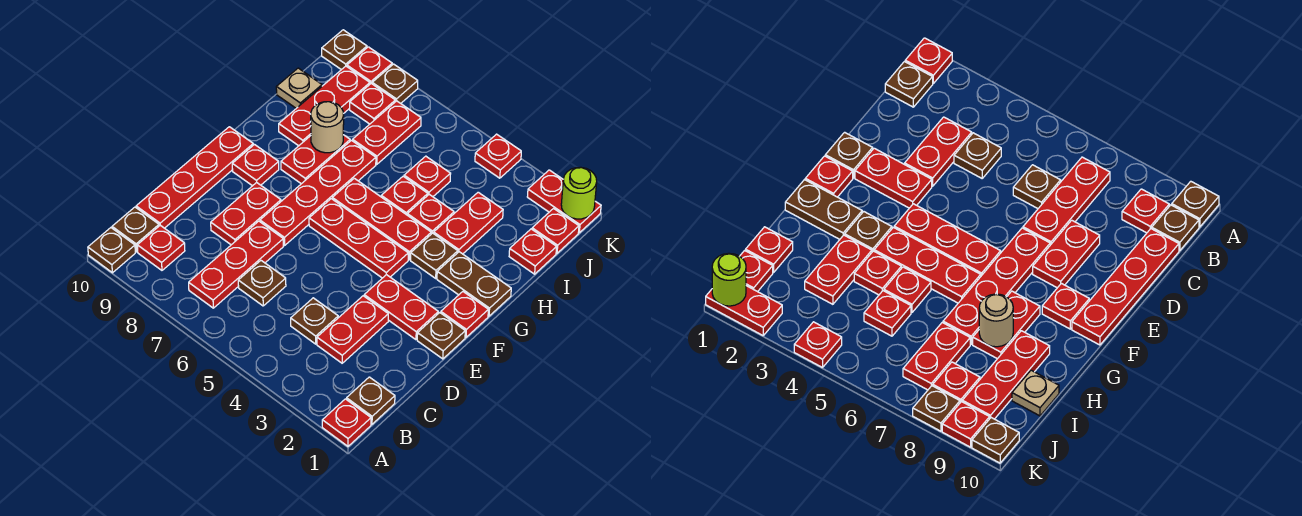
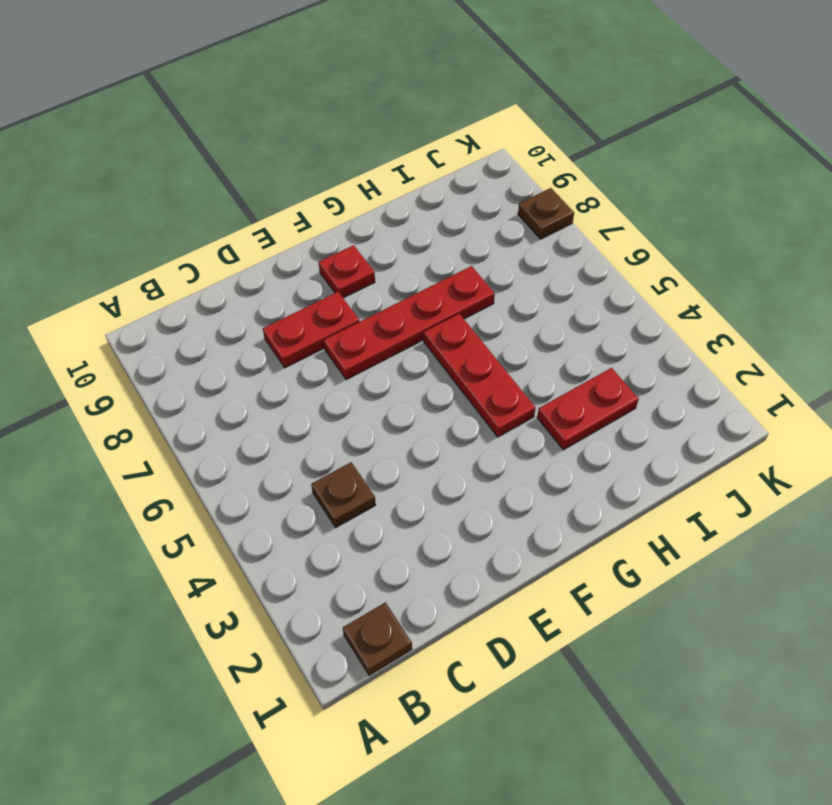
none -> red 1x1 plate [322,399,371,446]
none -> brown 1x1 plate [88,228,135,273]
none -> red 1x3 plate [189,221,283,308]
none -> red 1x1 plate [137,225,185,270]

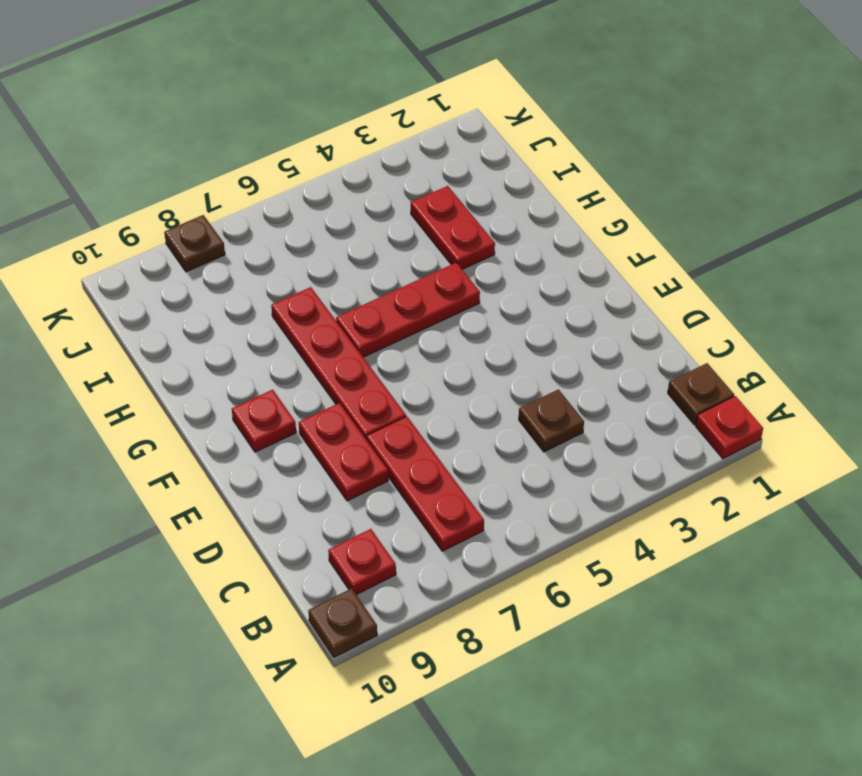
none -> brown 1x1 plate [112,207,159,252]
none -> red 1x2 plate [317,296,388,363]
none -> brown 1x1 plate [238,261,286,306]
none -> red 1x4 plate [136,127,253,228]

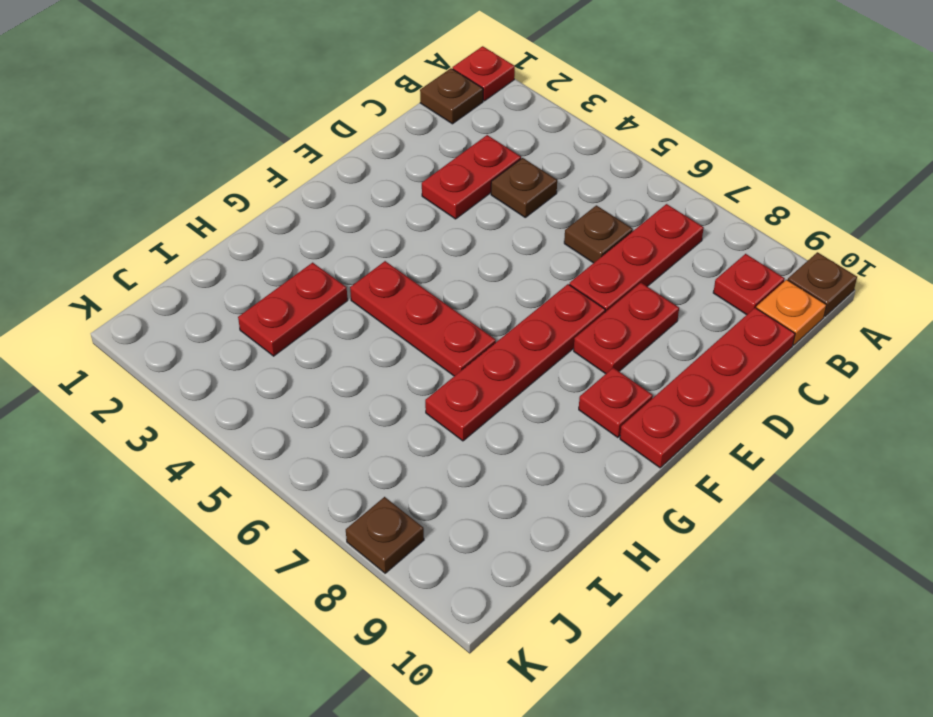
orange 1x1 plate [756,280,827,345] -> brown 1x1 plate [112,207,159,252]
none -> brown 1x1 plate [417,313,465,359]
none -> red 1x2 plate [364,275,438,340]
none -> red 1x1 plate [441,292,488,337]
none -> red 1x3 plate [309,199,408,278]

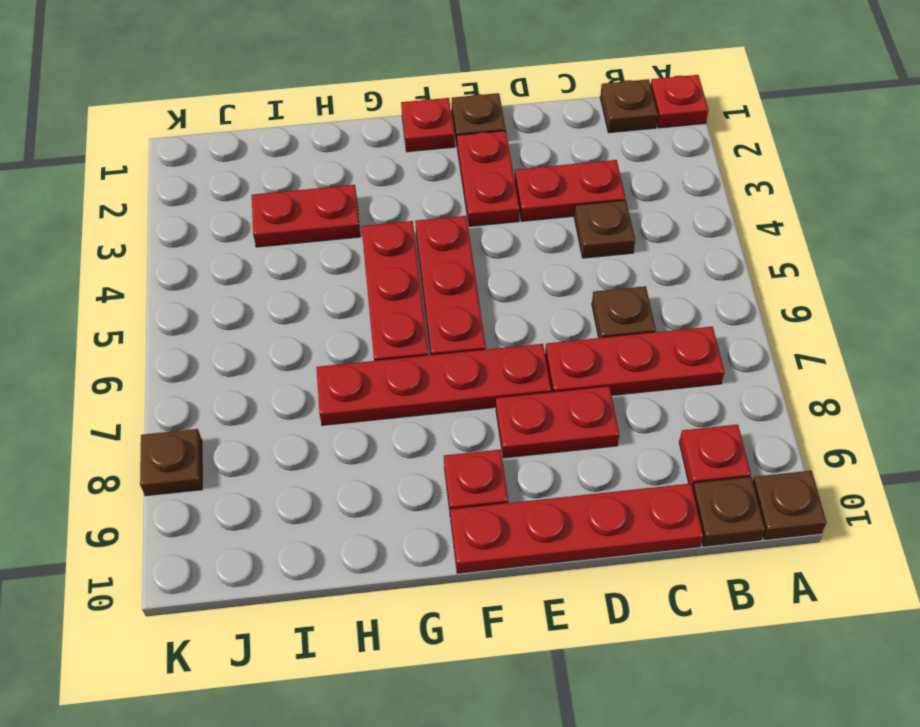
none -> brown 1x2 plate [437,252,511,316]
none -> brown 1x1 plate [411,233,458,278]
none -> red 1x2 plate [281,135,350,184]
none -> red 1x1 plate [407,194,454,234]

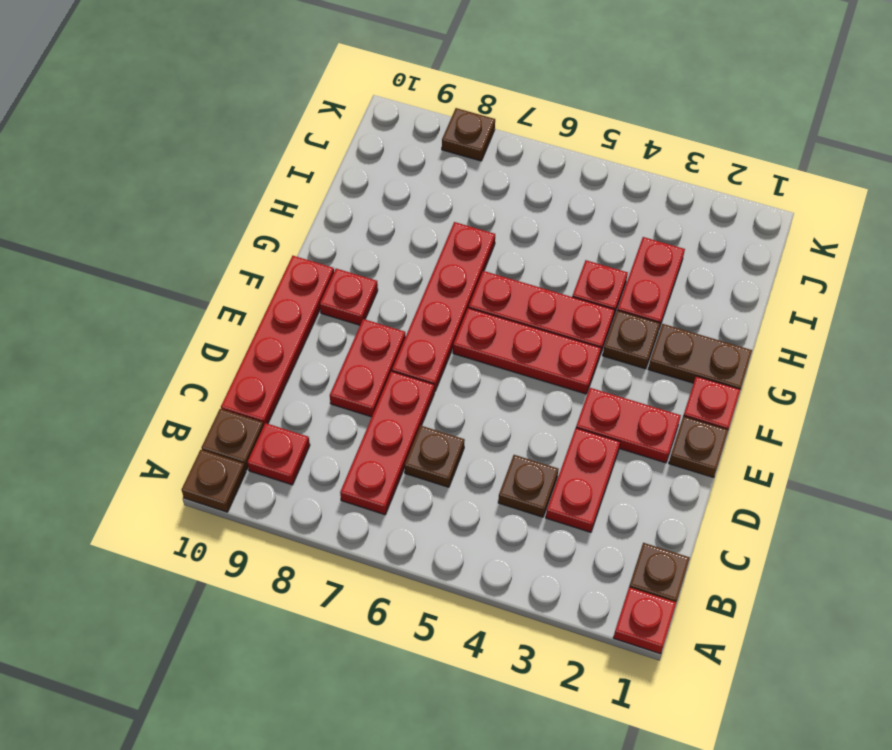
none -> red 1x2 plate [281,135,350,184]
none -> red 1x1 plate [381,176,428,215]
none -> red 1x3 plate [279,66,370,146]
none -> red 1x1 plate [509,229,557,274]

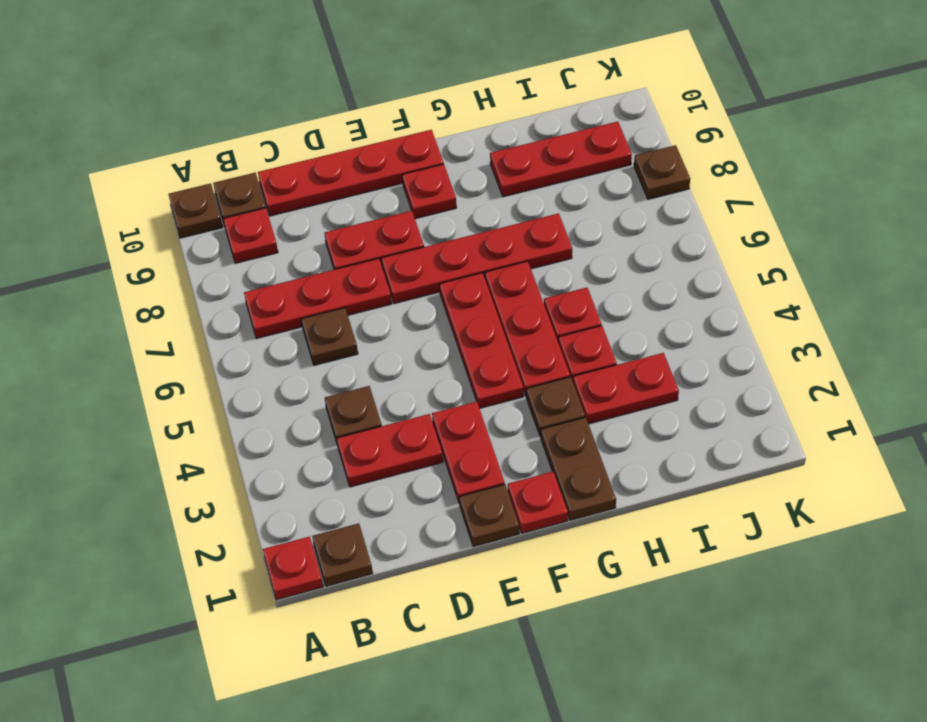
none -> red 1x2 plate [281,135,350,184]
none -> red 1x1 plate [509,229,557,274]
none -> red 1x1 plate [404,156,451,197]
none -> red 1x2 plate [353,101,421,164]

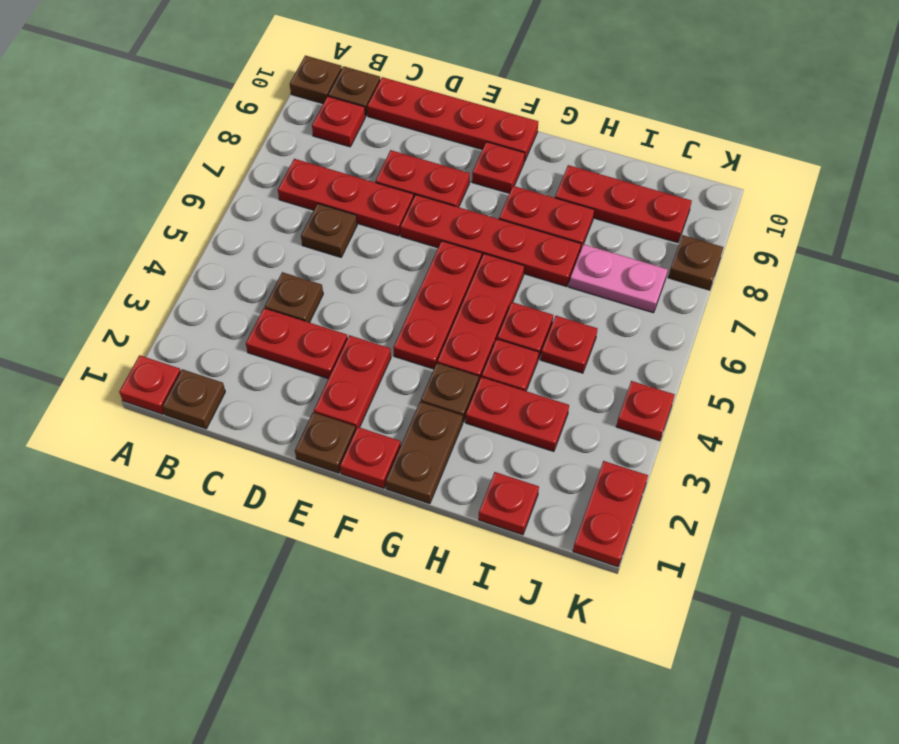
pink 1x2 plate [569,244,668,313] -> red 1x2 plate [353,101,421,164]
none -> tan 1x1 plate [276,68,322,108]
none -> red 1x1 plate [532,209,579,253]
none -> red 1x1 plate [350,84,395,124]
none -> red 1x1 plate [347,47,392,84]

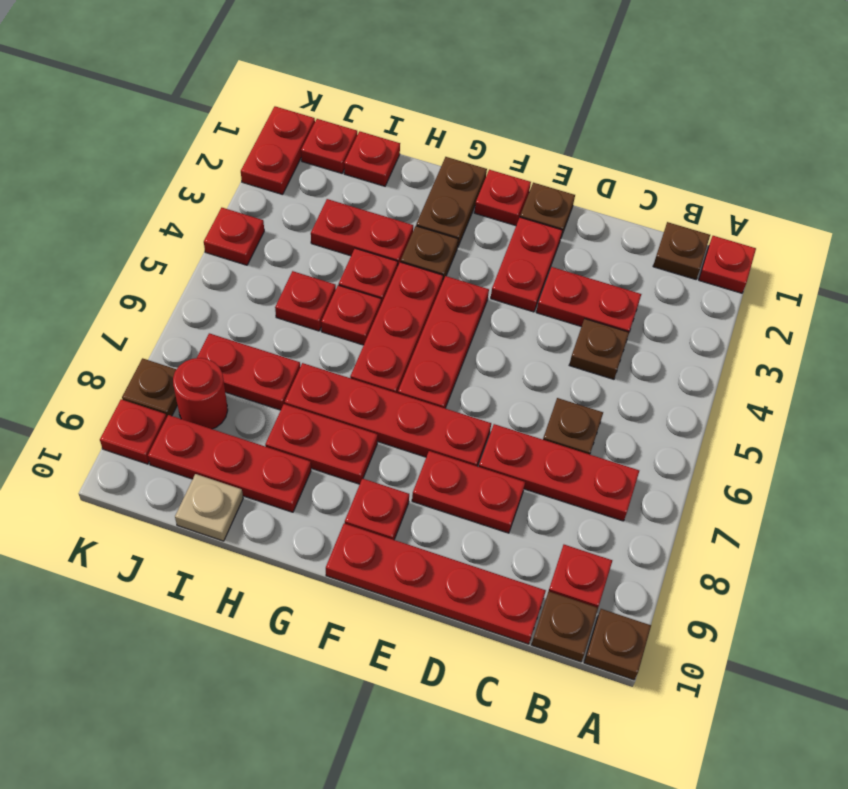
red 1x1 round brick [173,358,228,429] -> red 1x1 plate [350,84,395,124]
none -> brown 1x1 plate [322,30,367,70]
none -> tan 1x1 round brick [311,102,344,153]
none -> lime 1x1 round brick [561,167,597,219]

